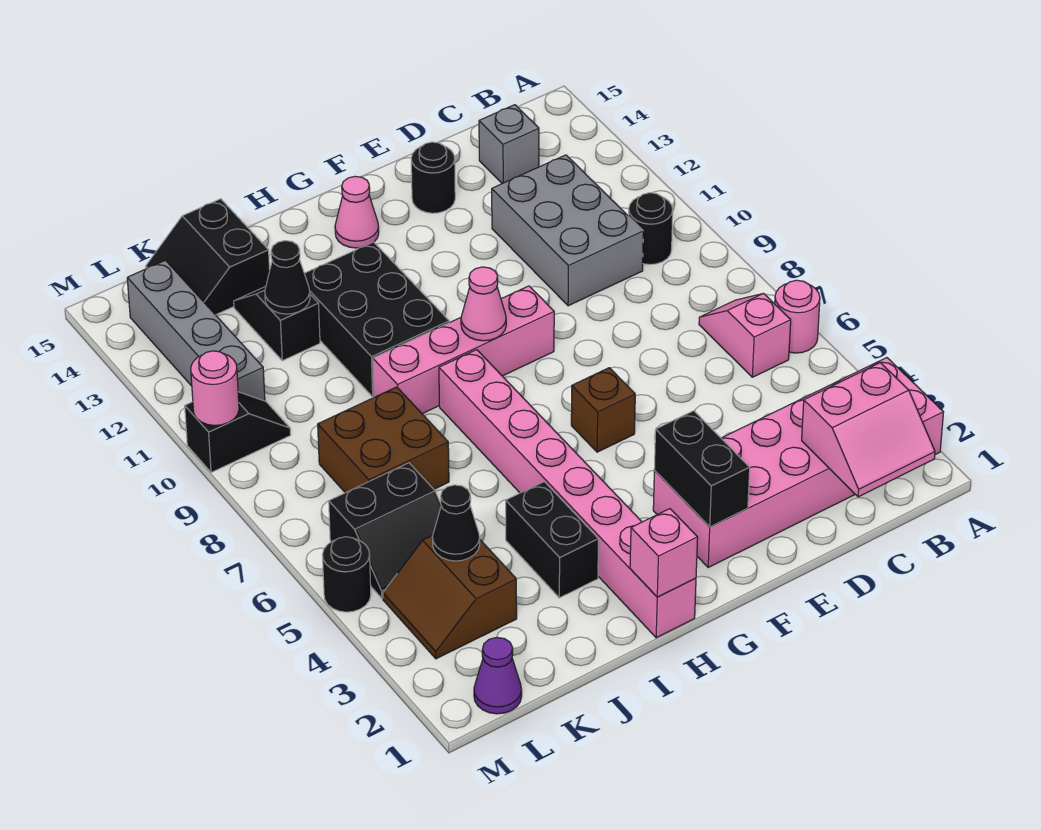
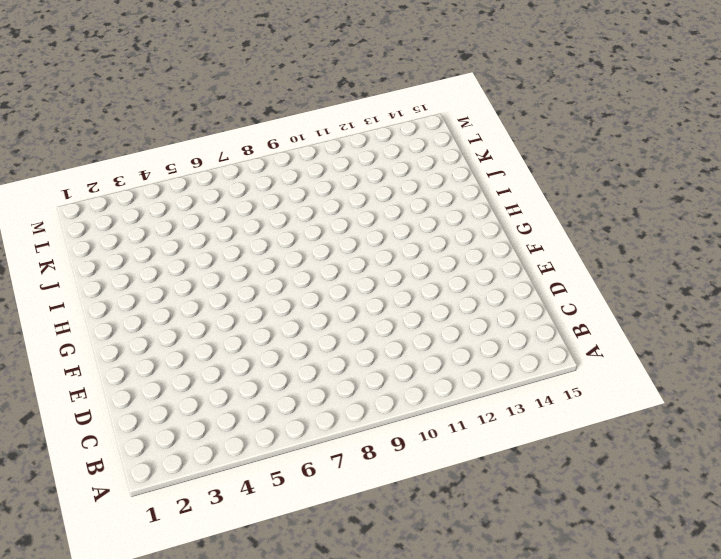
none -> pink 2x6 brick [653,358,944,567]
none -> pink 1x1 round brick [775,280,820,353]
none -> pink 1x2 slope [699,293,791,377]

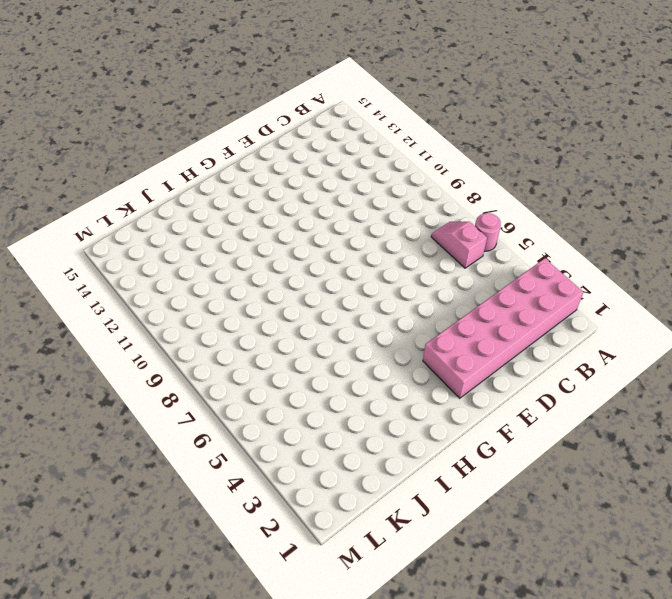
none -> black 1x1 round brick [629,193,673,265]
none -> grey 2x3 brick [492,155,643,306]
none -> grey 1x1 brick [479,105,539,184]

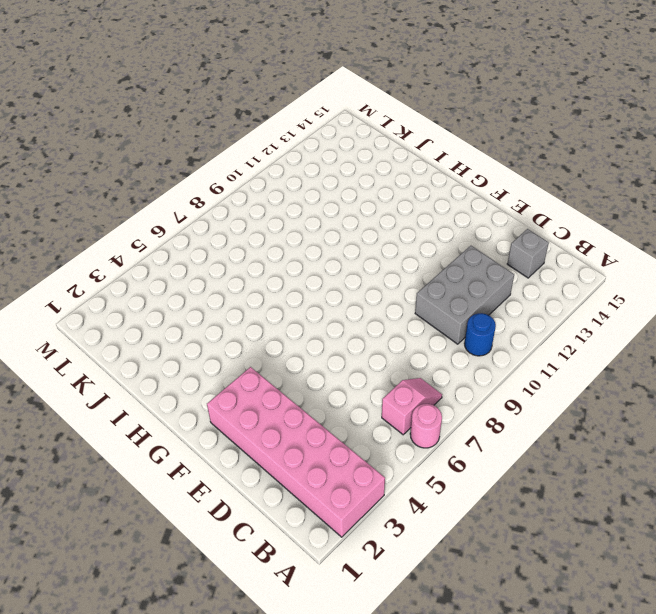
blue 1x1 round brick [464,313,496,356] -> black 1x1 round brick [629,193,673,265]
none -> black 1x1 round brick [411,142,455,213]
none -> brown 1x1 brick [571,368,635,452]
none -> pink 1x4 brick [373,286,554,414]

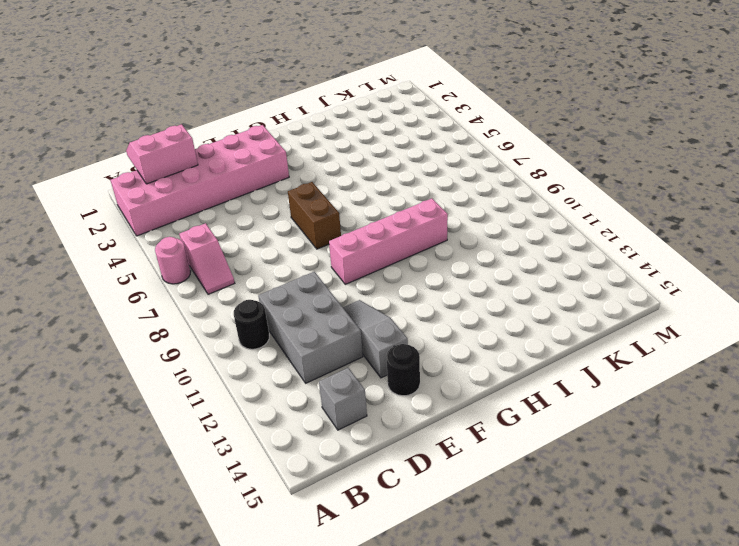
grey 1x3 slope [343,300,408,378] -> none
brown 1x2 brick [288,182,341,249] -> brown 1x1 brick [571,368,635,452]
none -> pink 1x1 cone [335,176,379,248]
none -> pink 1x8 brick [439,350,696,638]
none -> black 2x3 brick [304,242,449,397]

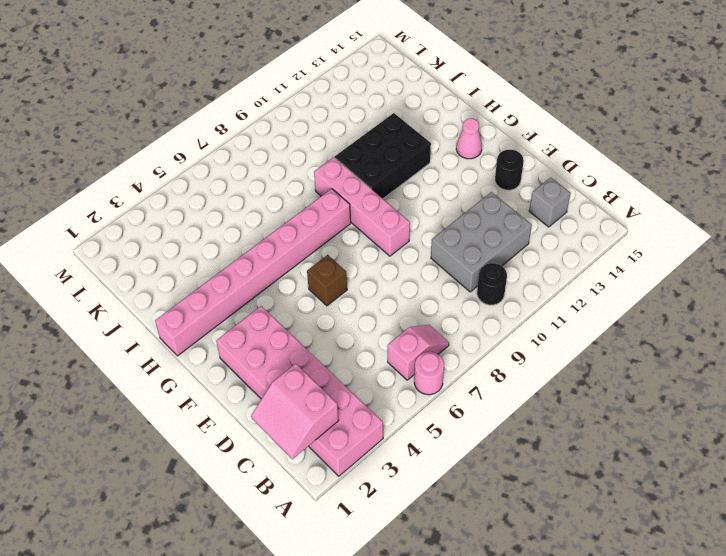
none -> black 1x2 brick [506,482,599,598]
none -> brown 2x2 brick [318,387,449,493]
none -> black 1x2 slope [234,287,320,361]

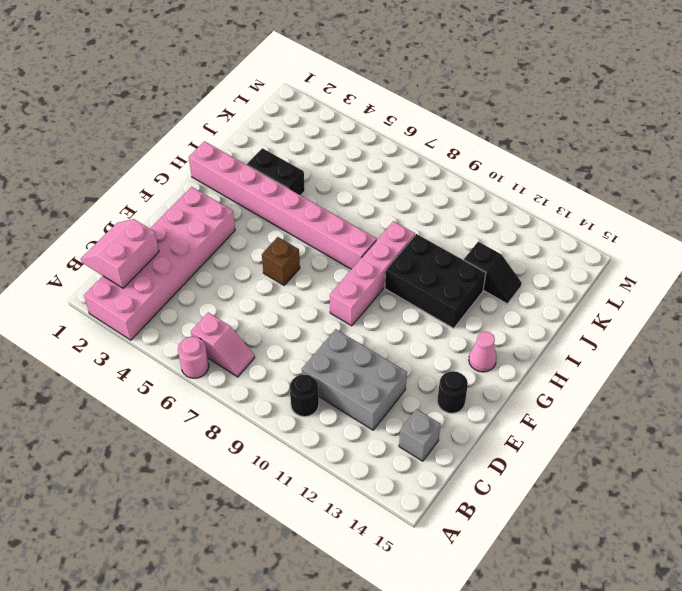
none -> brown 2x2 brick [318,387,449,493]
none -> black 2x2 slope [146,199,270,315]
none -> brown 2x2 slope [383,536,517,659]

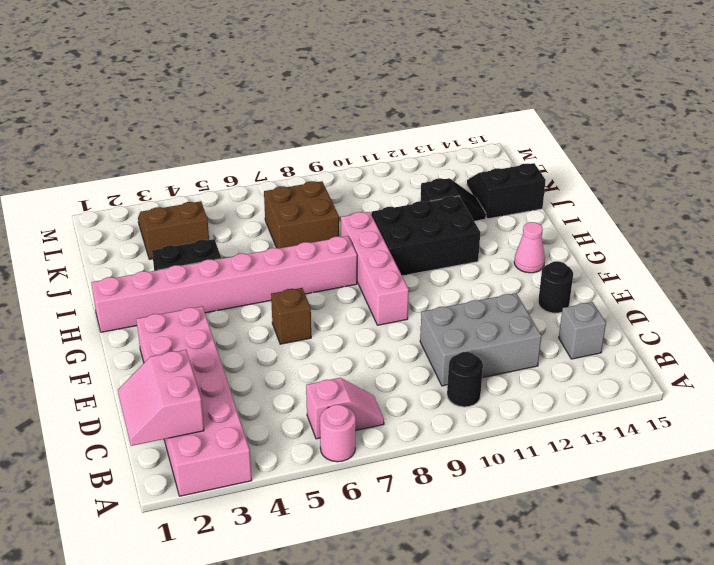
none -> black 2x2 slope [329,463,441,598]
none -> purple 1x1 cone [474,637,522,714]
none -> black 1x2 slope [185,392,291,472]

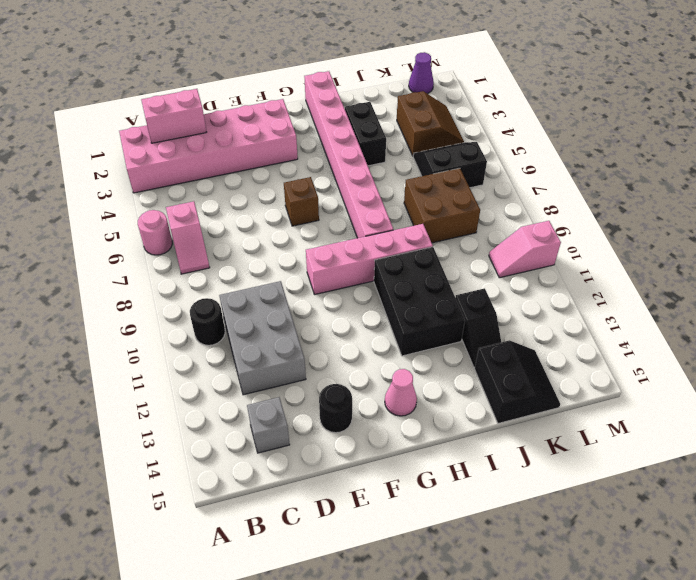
pink 1x2 slope [489,221,561,278] -> black 1x2 slope [185,392,291,472]
none -> grey 1x4 brick [127,260,265,401]
none -> black 1x1 round brick [322,537,371,612]
none -> black 1x2 brick [654,411,750,527]

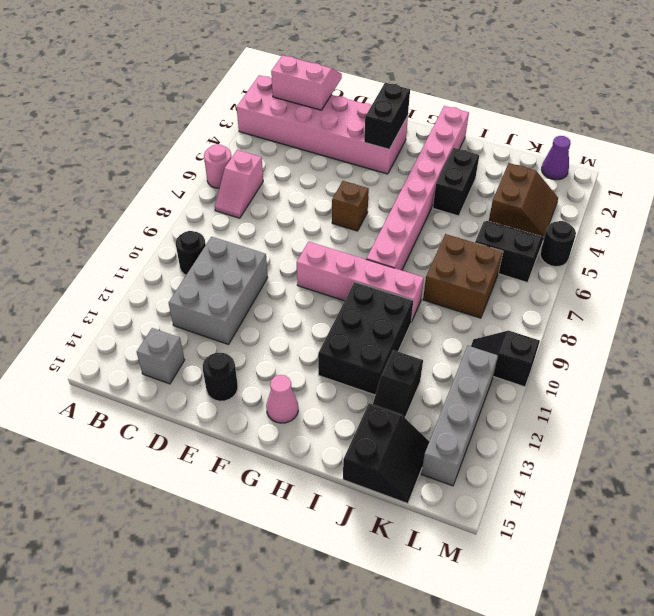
none -> pink 1x1 cone [461,267,506,341]
none -> pink 1x1 brick [630,509,698,597]
none -> black 1x1 cone [265,241,310,314]

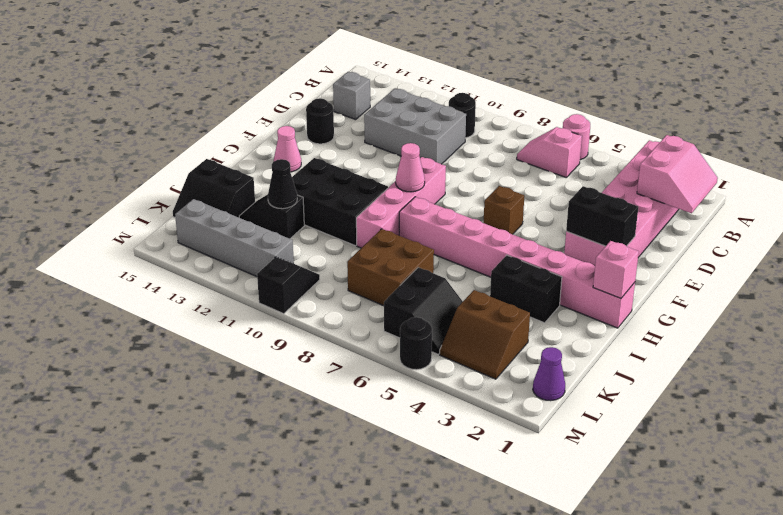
none -> black 1x1 cone [432,485,480,561]
none -> pink 1x1 round brick [191,351,239,426]

